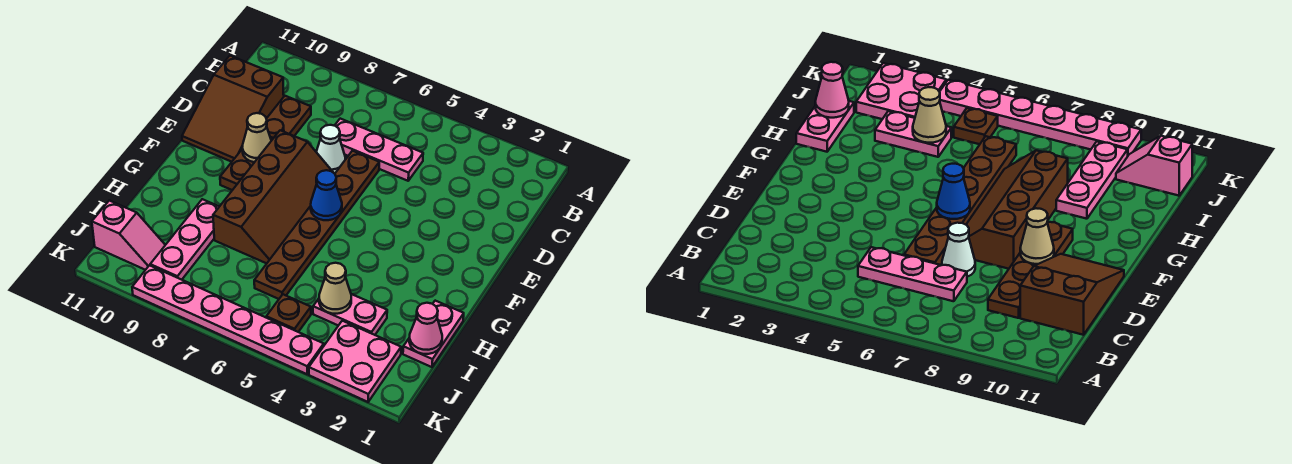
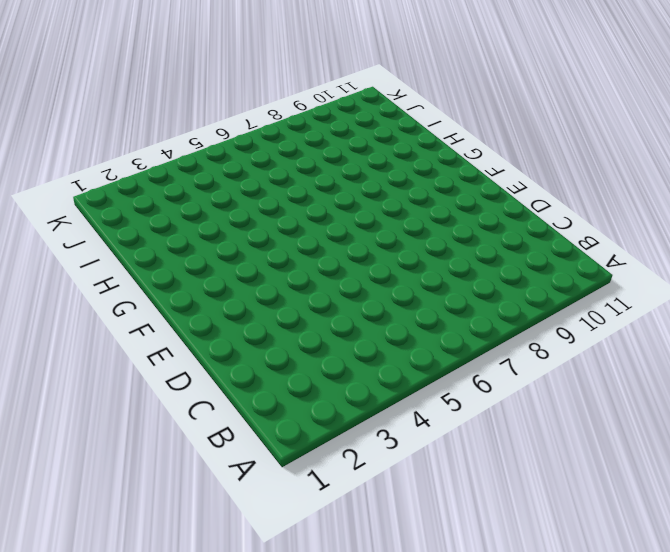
none -> pink 1x3 plate [335,119,423,181]
none -> brown 1x4 plate [220,96,311,190]
none -> brown 2x3 slope [182,56,284,162]

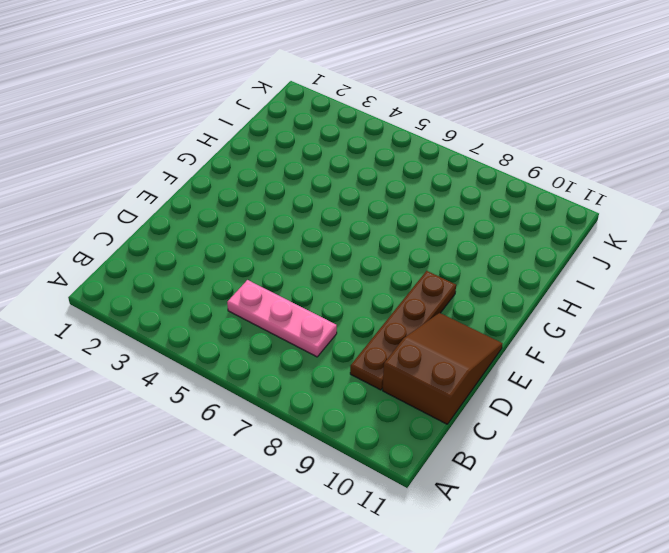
none -> brown 1x6 plate [254,151,379,299]
none -> white 1x1 cone [316,125,345,173]
none -> brown 2x4 slope [213,130,333,263]

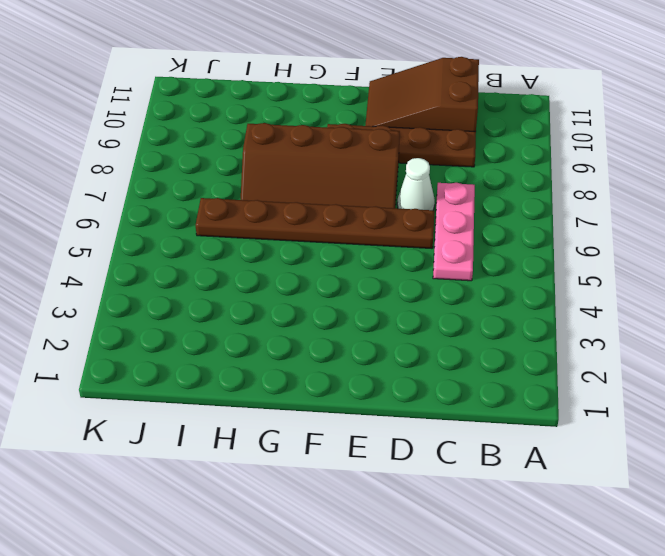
none -> pink 1x2 plate [403,301,464,367]
none -> pink 1x3 plate [150,199,219,280]
none -> pink 1x2 plate [313,294,387,335]

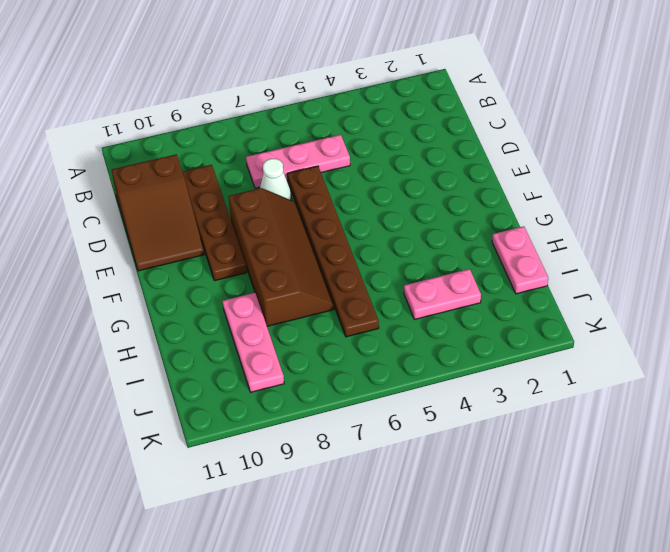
none -> pink 2x2 plate [309,321,401,402]
none -> brown 1x1 plate [266,294,311,332]
none -> pink 1x2 slope [92,201,165,270]

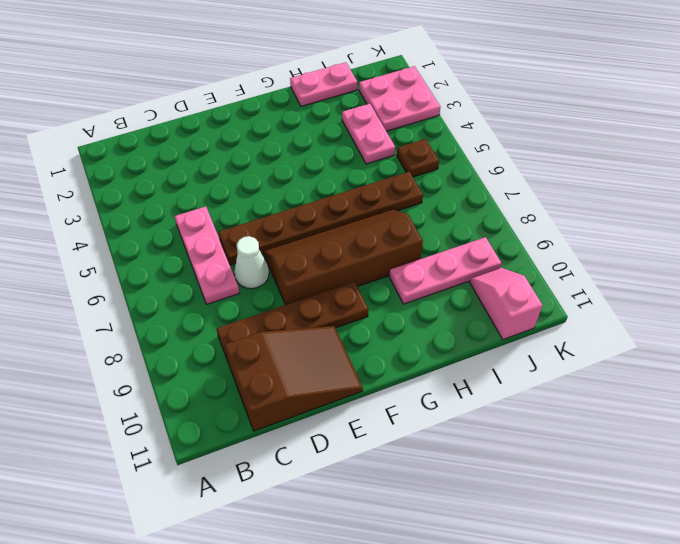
none -> pink 1x6 plate [132,265,324,374]
none -> tan 1x1 cone [242,113,271,162]
none -> blue 1x1 cone [311,170,342,220]

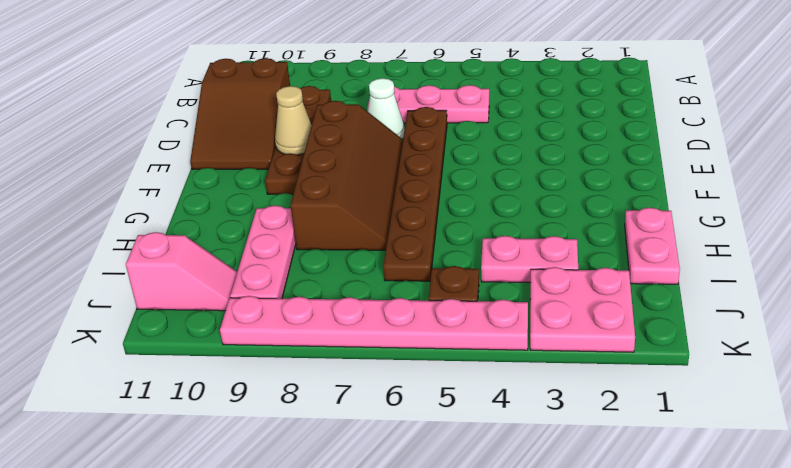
none -> blue 1x1 cone [311,170,342,220]
none -> pink 1x1 cone [409,303,442,354]
none -> tan 1x1 cone [319,263,351,314]

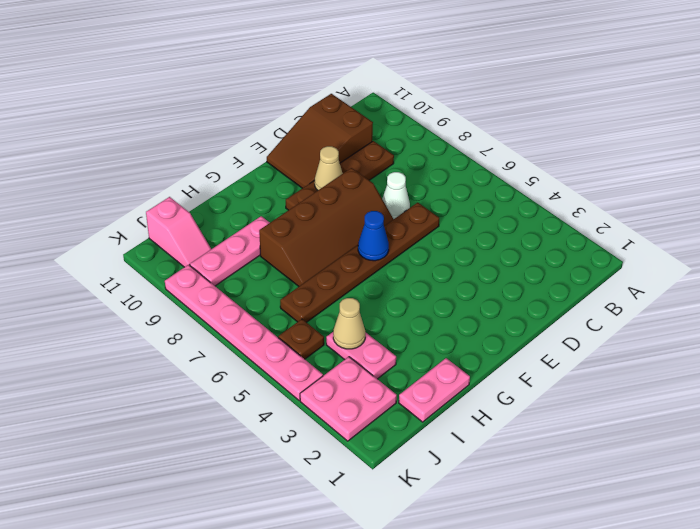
none -> pink 1x3 plate [335,119,423,181]
none -> pink 1x1 cone [409,303,442,354]

